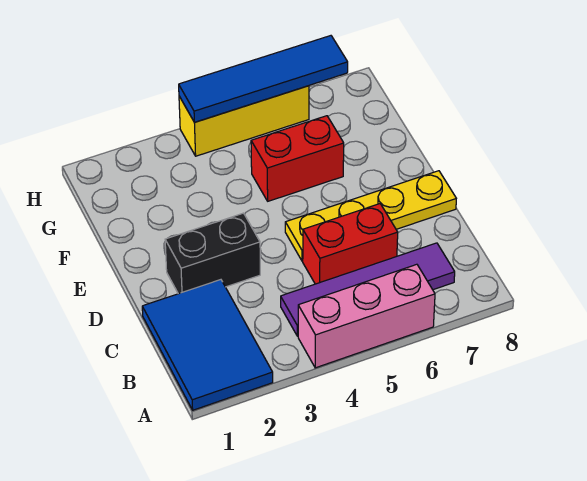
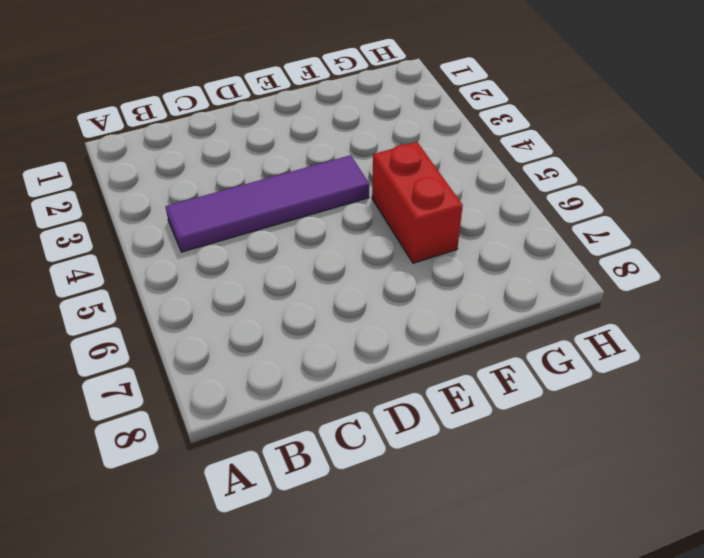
purple 1x4 tile [165,155,369,252] -> purple 1x4 tile turned to [281,243,455,336]
none -> blue 2x3 tile [142,280,273,410]
none -> pink 1x3 brick [298,264,435,368]

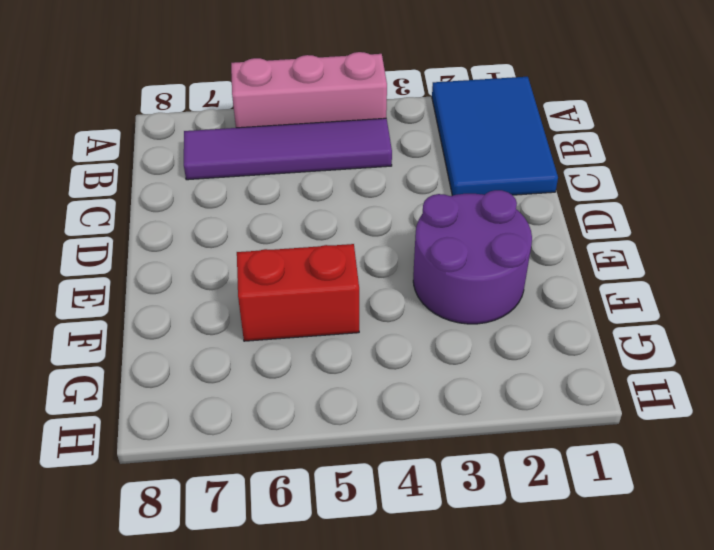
purple 2x2 round brick [413,190,532,324] -> none
none -> red 1x2 brick [303,204,398,284]
none -> black 1x2 brick [165,213,260,294]

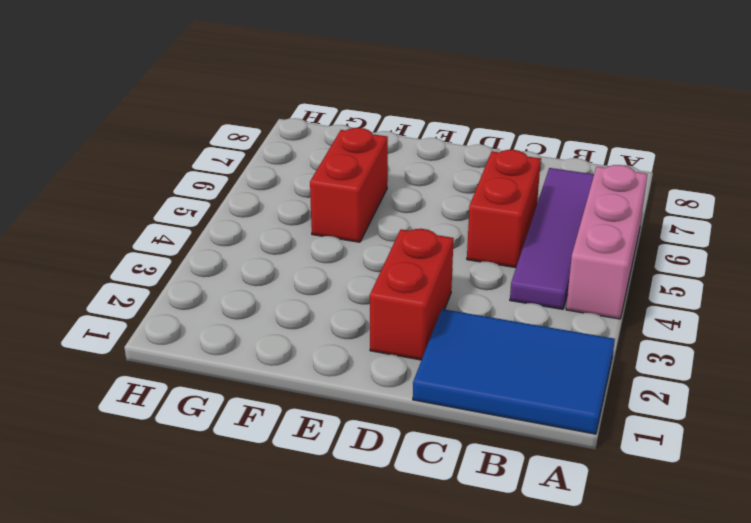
red 1x2 brick [370,229,454,360] -> black 1x2 brick [165,213,260,294]
none -> yellow 1x4 plate [285,171,456,261]
none -> yellow 1x3 brick [179,86,309,156]

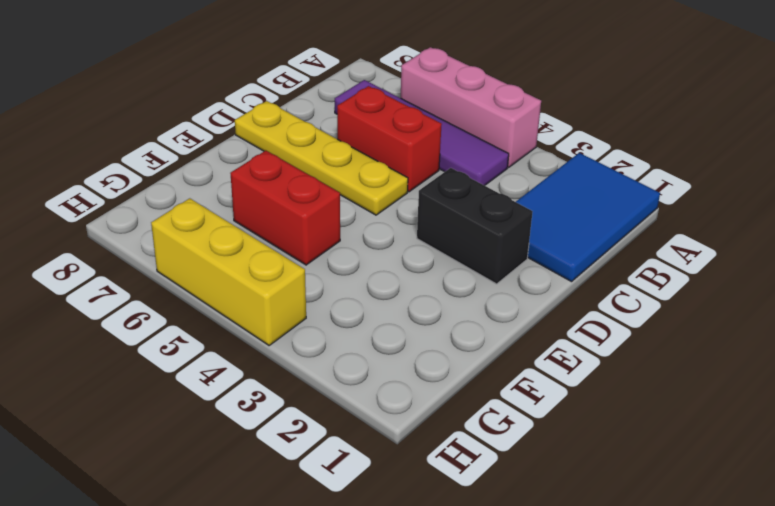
none -> blue 1x4 tile [179,36,348,122]

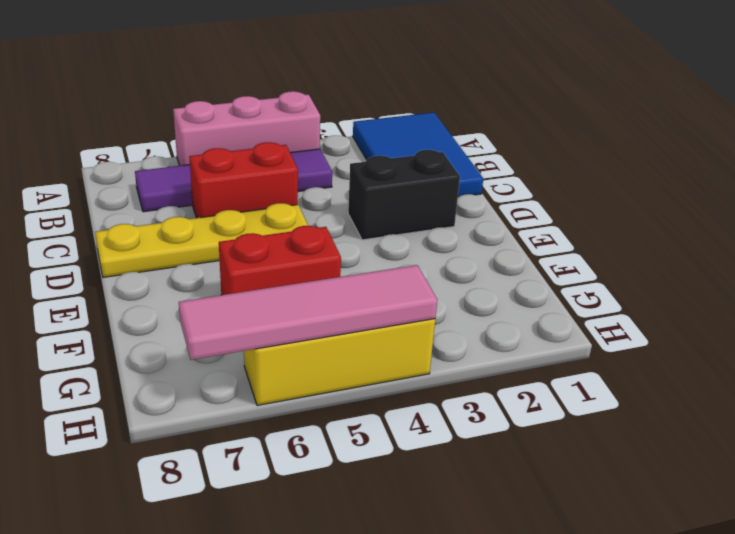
pink 1x4 tile [179,265,437,360] -> blue 1x4 tile [179,36,348,122]

